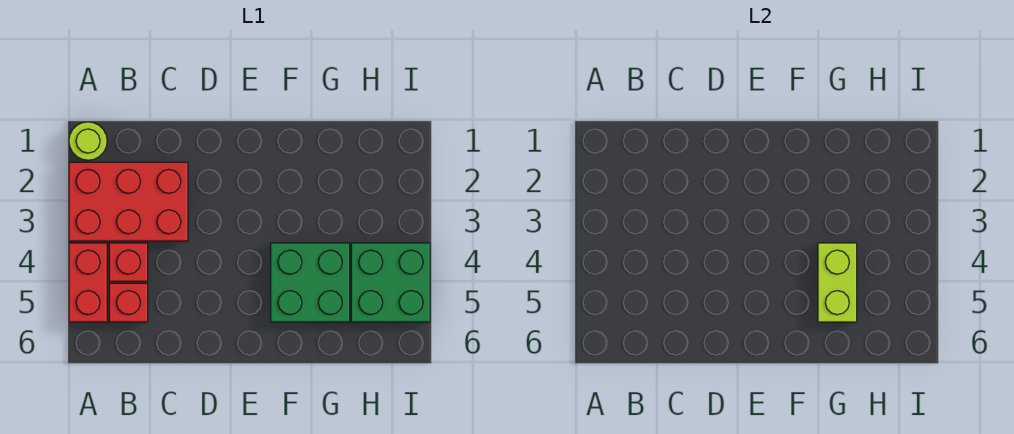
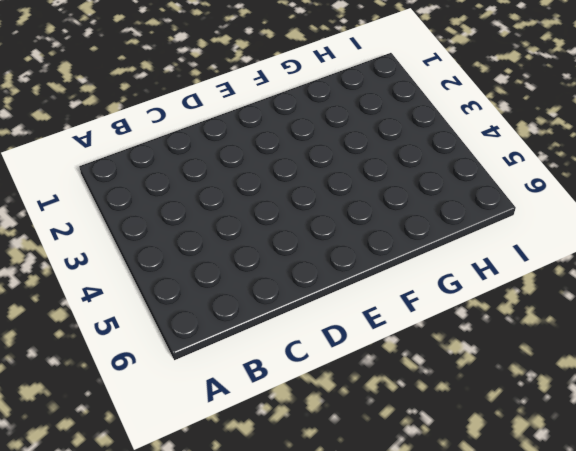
none -> lime 1x1 round brick [69,122,107,160]
none -> red 2x3 brick [69,162,188,241]

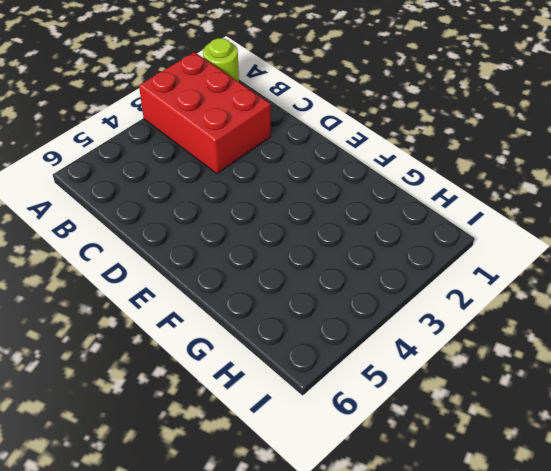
none -> red 1x2 brick [69,243,107,322]
none -> red 1x1 brick [109,243,148,281]

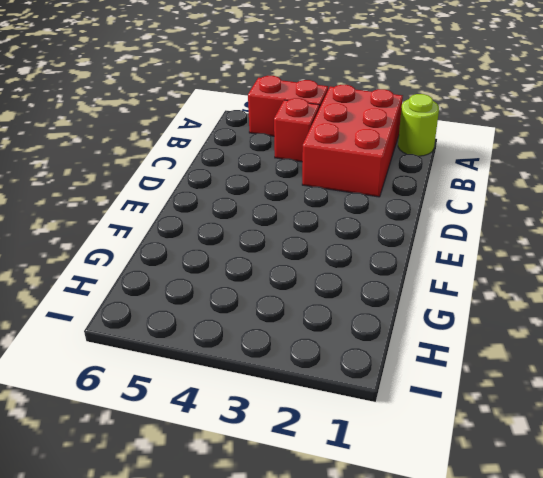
none -> red 1x1 brick [109,283,148,322]
none -> green 2x2 brick [271,243,350,322]

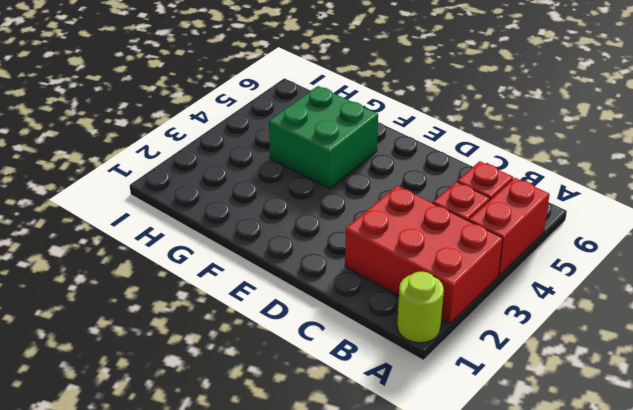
none -> green 2x2 brick [351,243,430,322]
none -> lime 1x2 brick [818,243,857,322]

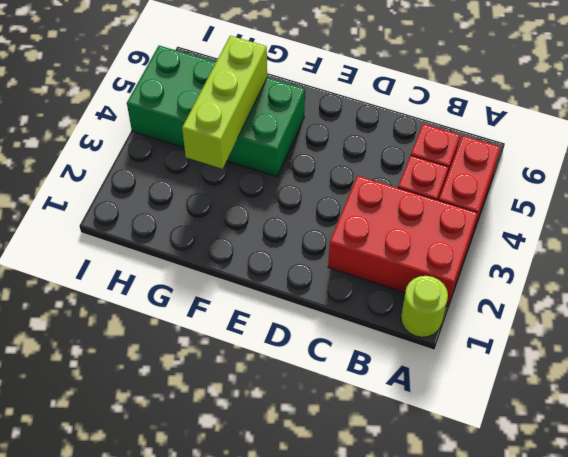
lime 1x3 brick [182,36,267,169] -> lime 1x2 brick [818,243,857,322]

